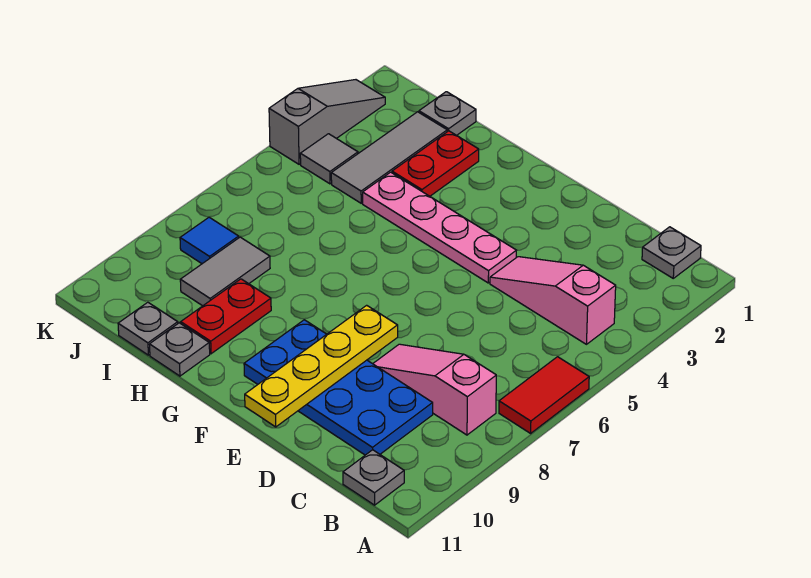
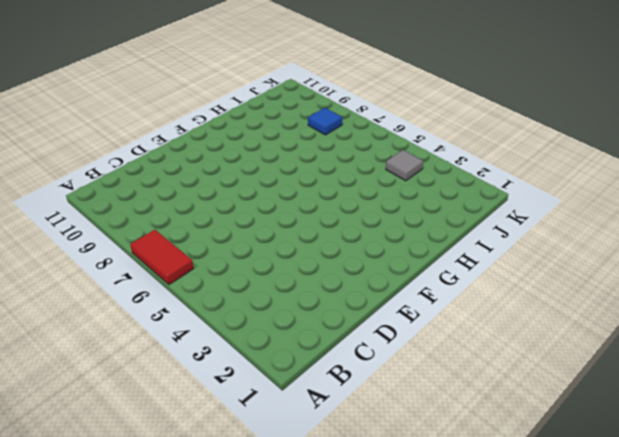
none -> grey 1x1 plate [642,227,701,278]
none -> pink 1x3 slope [490,257,616,344]
none -> pink 1x3 slope [373,344,496,435]

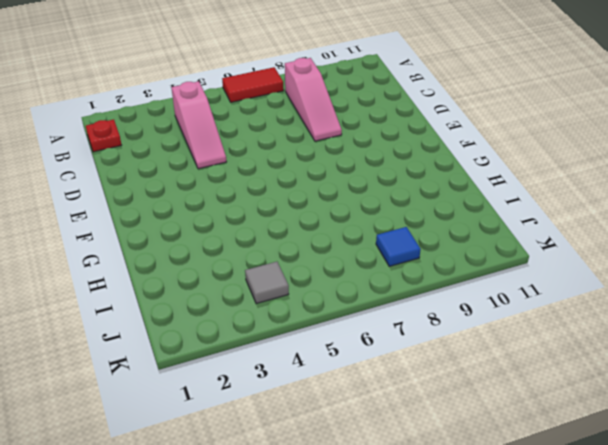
red 1x1 plate [86,119,121,152] -> grey 1x1 plate [642,227,701,278]
none -> grey 1x1 plate [343,450,404,505]
none -> blue 2x4 plate [244,320,433,455]
none -> pink 1x4 plate [363,172,517,283]

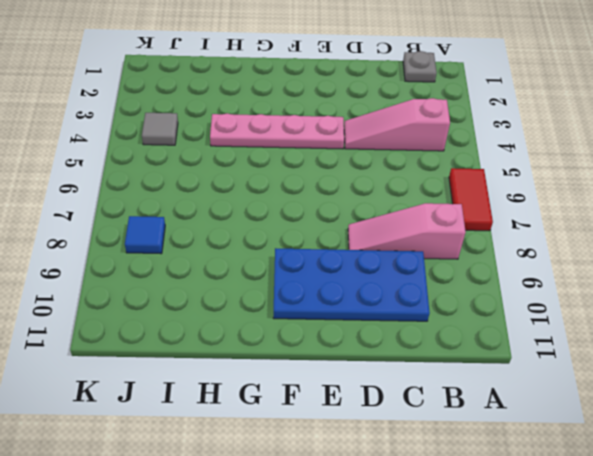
none -> grey 1x1 plate [343,450,404,505]
none -> red 1x2 plate [392,131,479,196]
none -> red 1x2 plate [181,279,271,354]

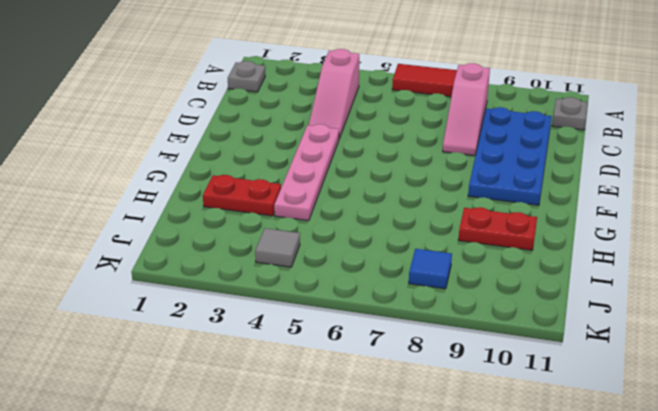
none -> grey 1x1 plate [149,323,210,376]
none -> grey 1x1 plate [419,92,476,135]
none -> grey 1x3 tile [331,112,447,203]

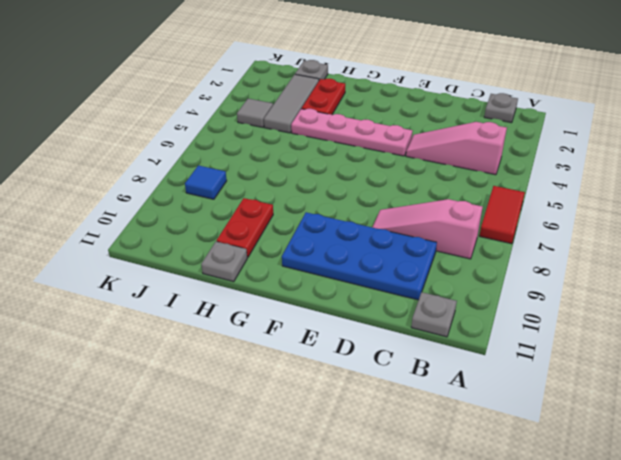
none -> grey 1x2 tile [180,237,270,306]
none -> grey 1x1 plate [118,302,178,355]
none -> grey 1x3 slope [269,80,385,164]

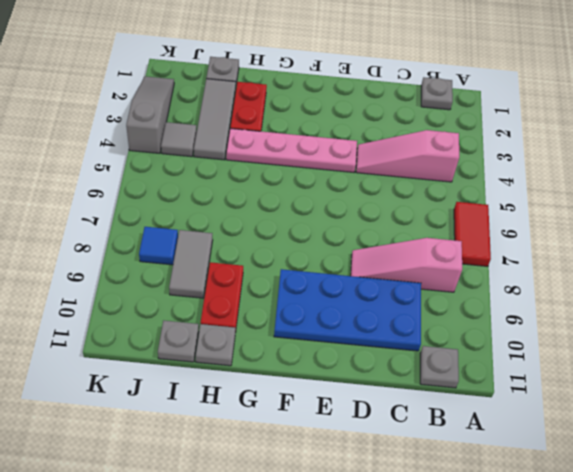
none -> yellow 1x4 plate [245,305,398,427]

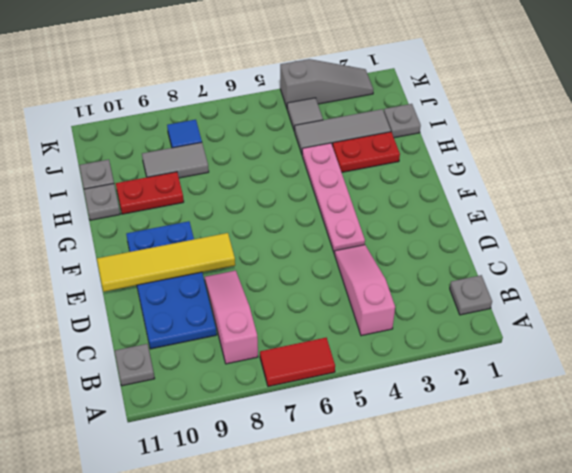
yellow 1x4 tile [97,233,235,292] -> yellow 1x4 plate [245,305,398,427]

